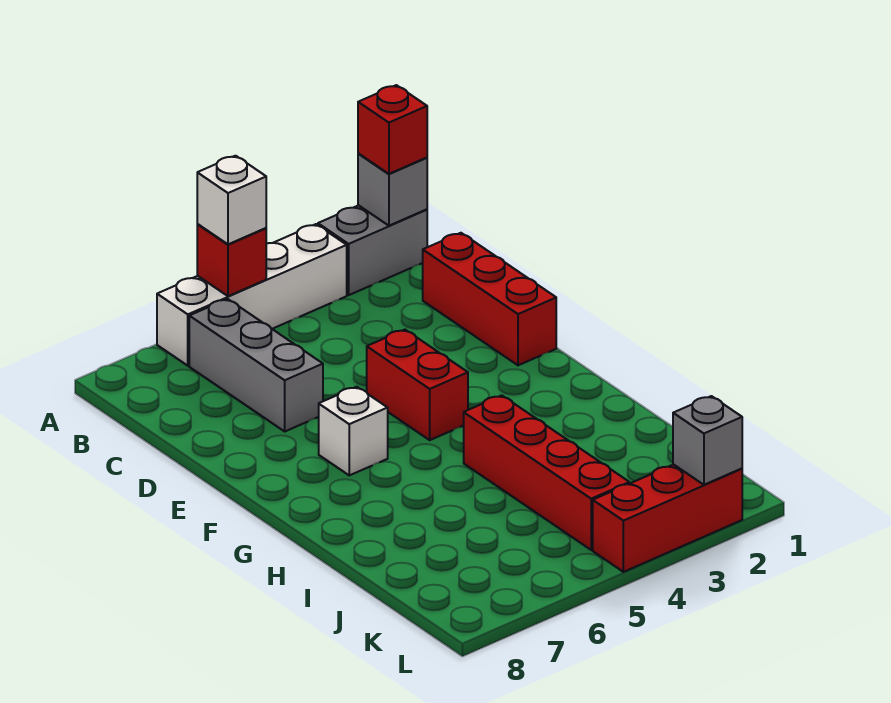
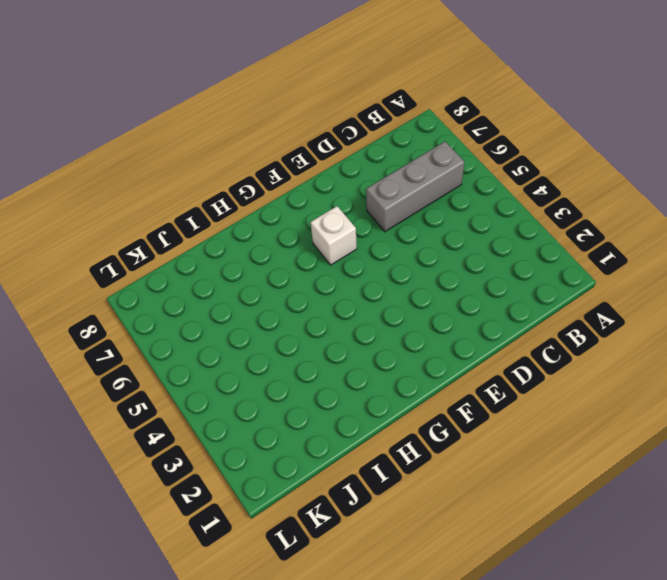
none -> grey 1x2 brick [318,205,427,295]
none -> white 1x4 brick [157,224,347,366]
none -> red 1x3 brick [423,233,556,365]

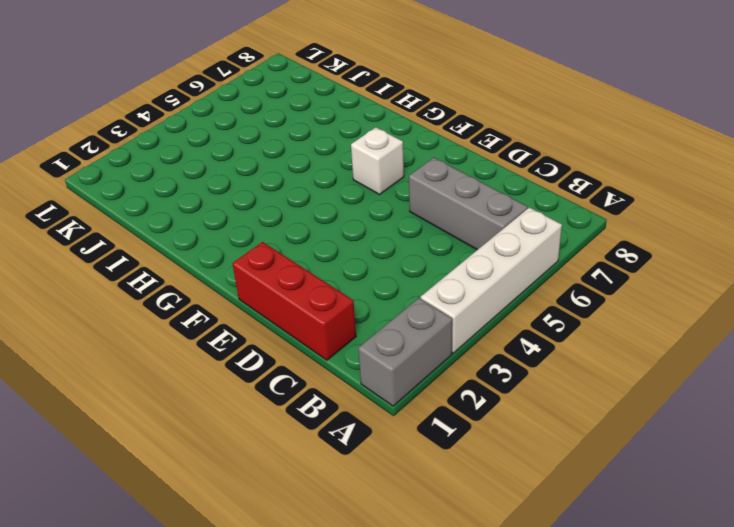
none -> red 1x2 brick [367,330,468,440]
none -> red 1x4 brick [464,395,629,550]
none -> red 1x3 brick [593,464,742,572]

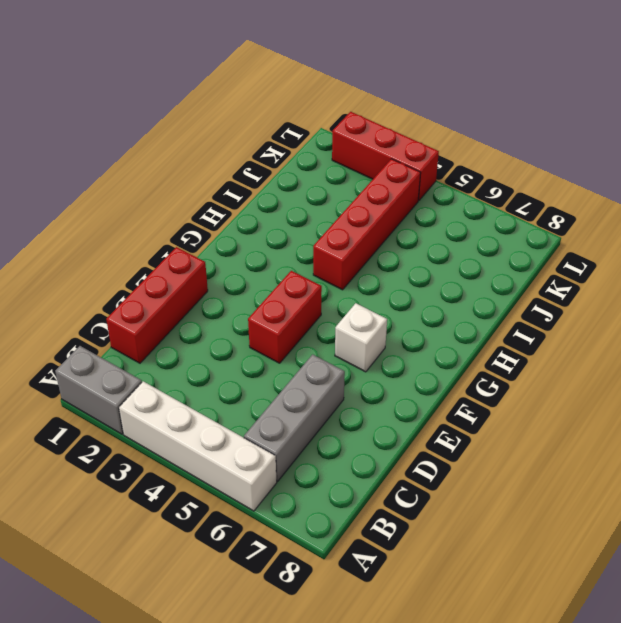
none -> grey 1x1 brick [358,154,427,226]
none -> red 1x1 brick [197,224,266,296]
none -> grey 1x1 brick [673,396,742,485]

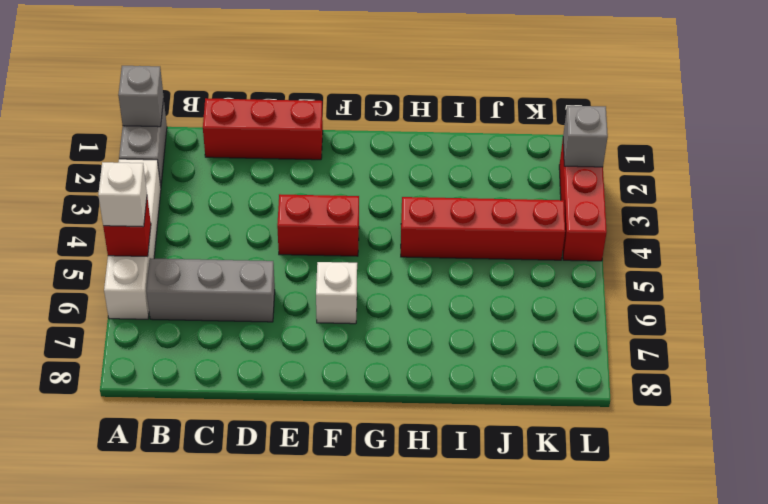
none -> red 1x1 brick [358,85,427,174]

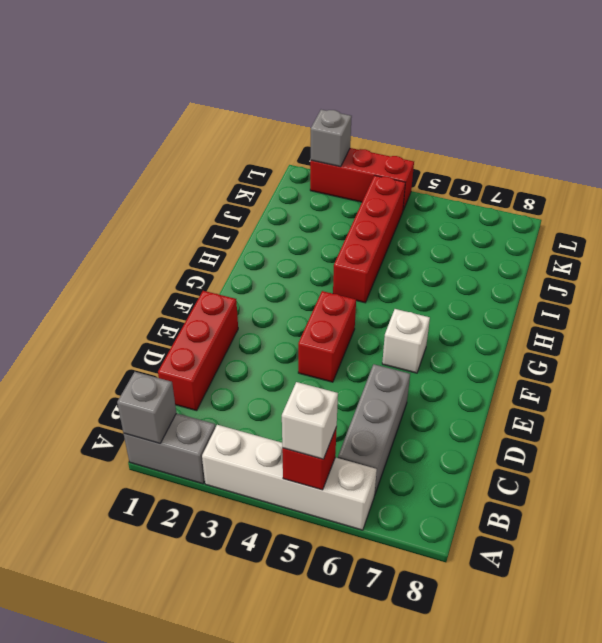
none -> red 1x1 brick [358,85,427,174]

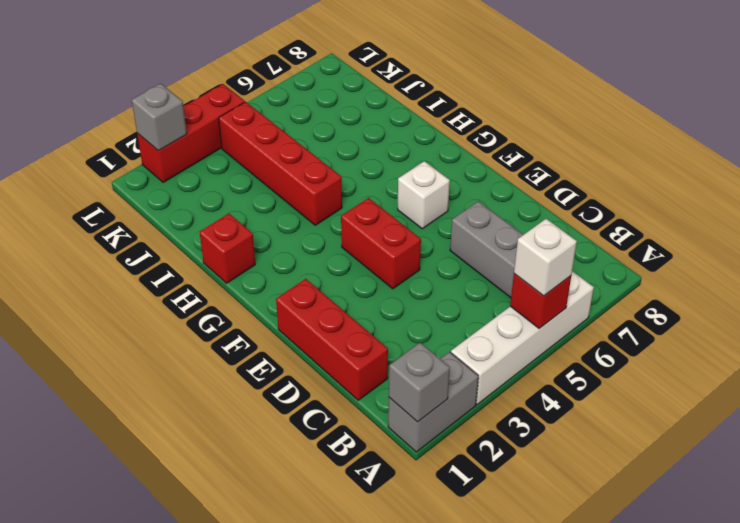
red 1x1 brick [200,214,255,283] -> red 1x1 brick moved to [358,85,427,174]

